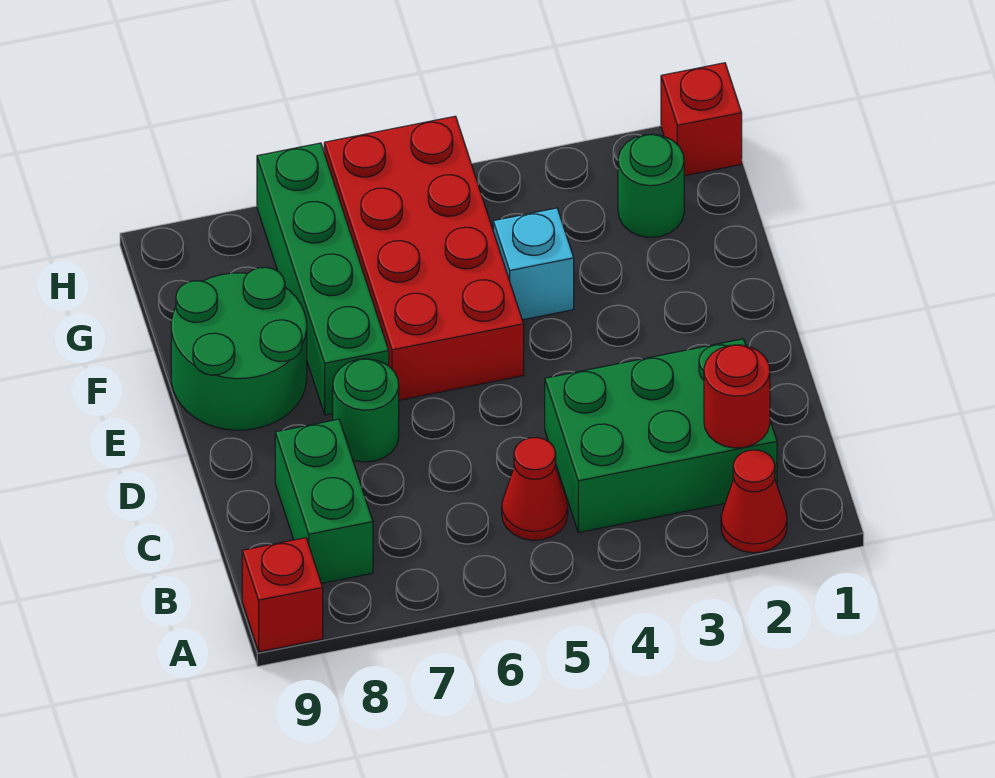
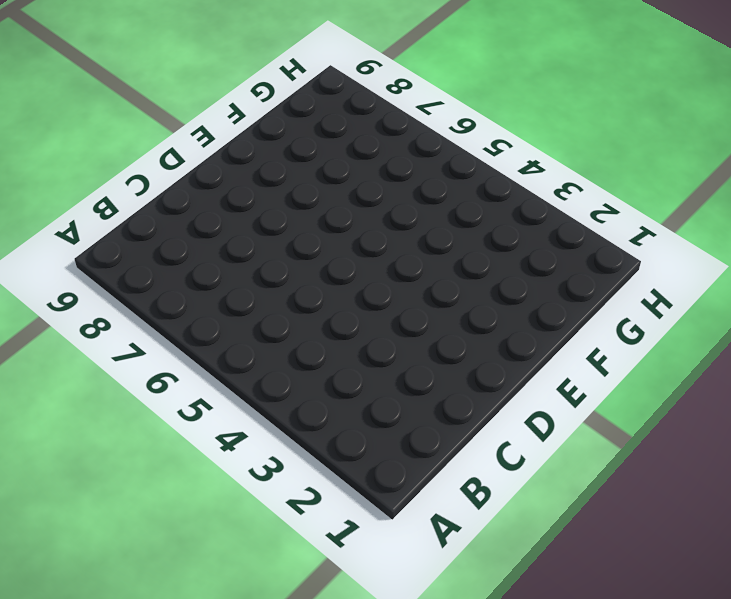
none -> red 1x1 cone [721,450,787,553]
none -> red 1x1 brick [242,538,323,652]
none -> green 2x3 brick [545,339,777,532]

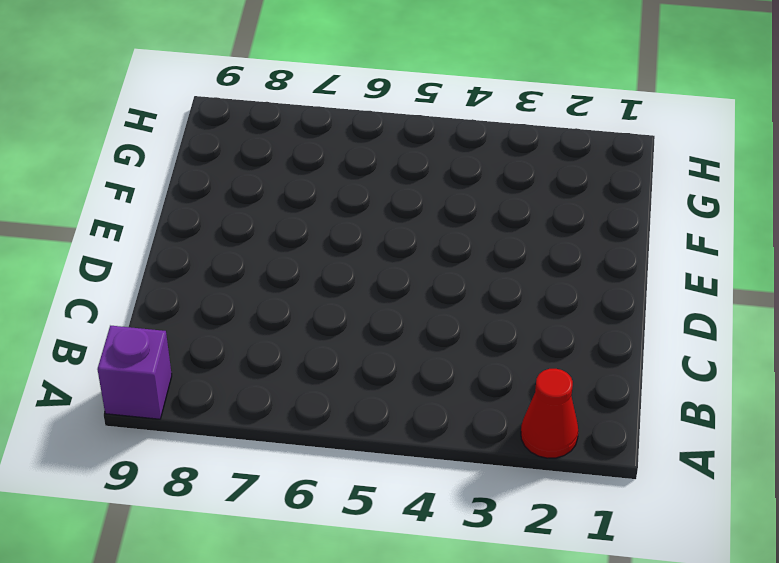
purple 1x1 brick [97,326,172,419] -> red 1x1 brick [242,538,323,652]
none -> green 2x3 brick [545,339,777,532]
none -> red 1x1 cone [502,437,568,540]
none -> green 1x2 brick [275,419,373,584]

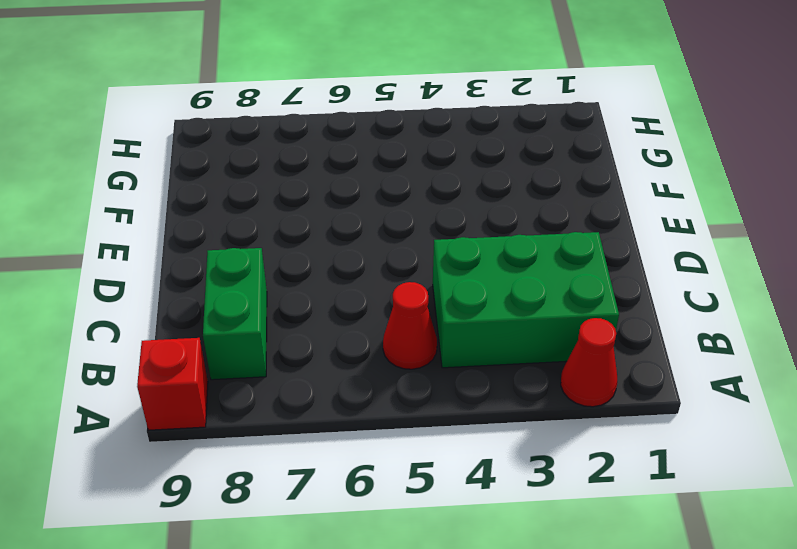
none -> green 1x1 round brick [333,359,399,462]
none -> red 2x4 brick [324,116,524,400]
none -> green 1x4 brick [257,143,389,415]

